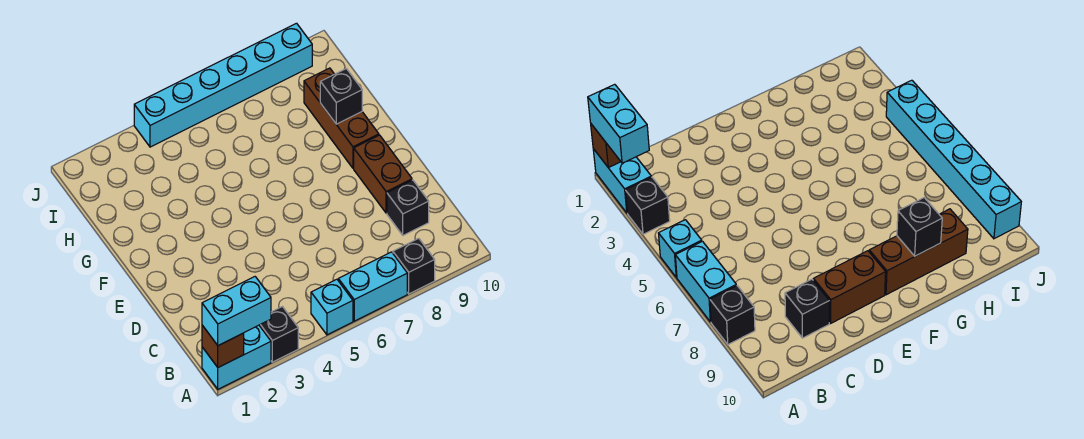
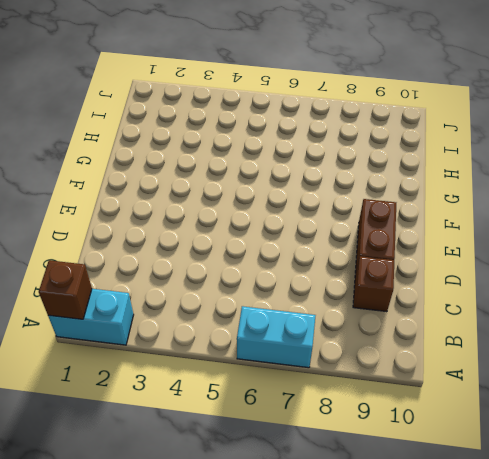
brown 1x1 brick [353,256,394,312] -> black 1x1 brick [387,180,429,235]
none -> black 1x1 brick [259,307,298,362]
none -> cyan 1x1 brick [311,279,353,335]
none -> black 1x1 brick [393,238,435,294]

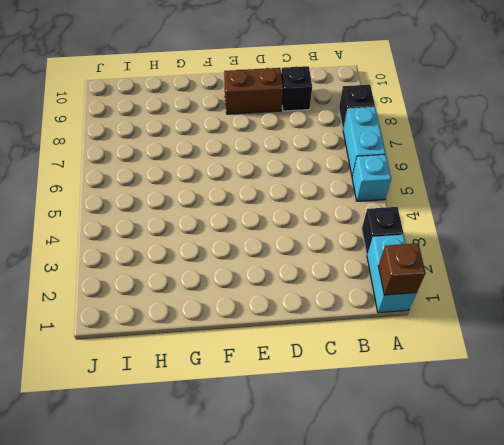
none -> brown 1x3 brick [304,68,379,168]
none -> cyan 1x6 brick [134,23,312,147]
none -> black 1x1 brick [320,69,362,124]

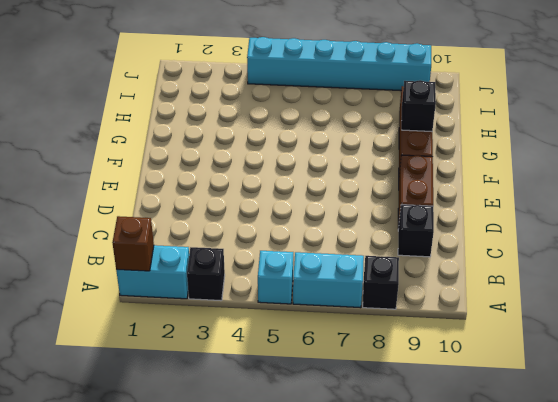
none -> cyan 1x2 brick [202,277,271,346]

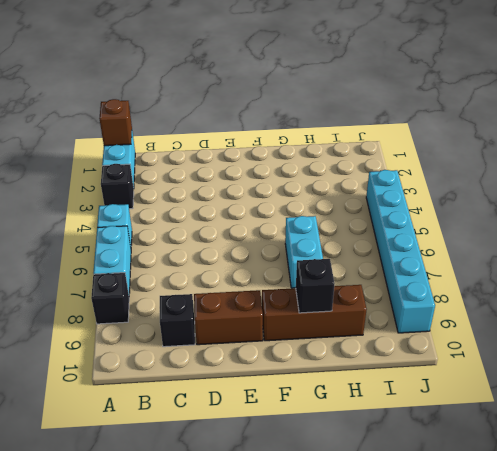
cyan 1x2 brick [285,216,323,288] -> cyan 1x2 brick moved to [202,277,271,346]

